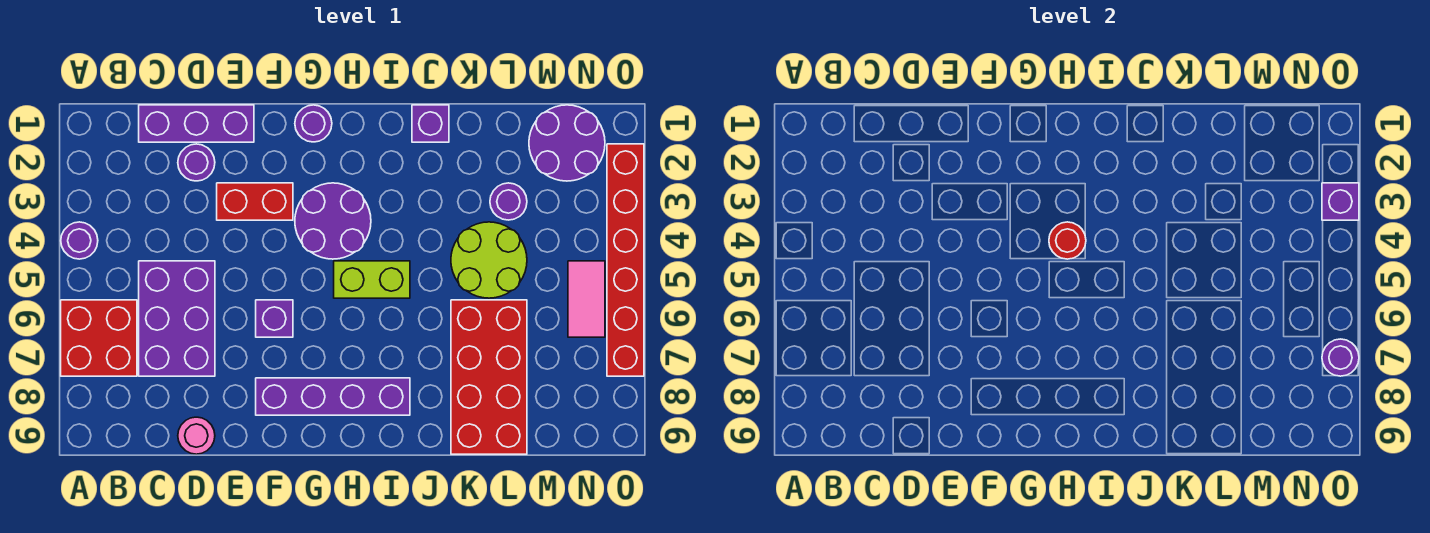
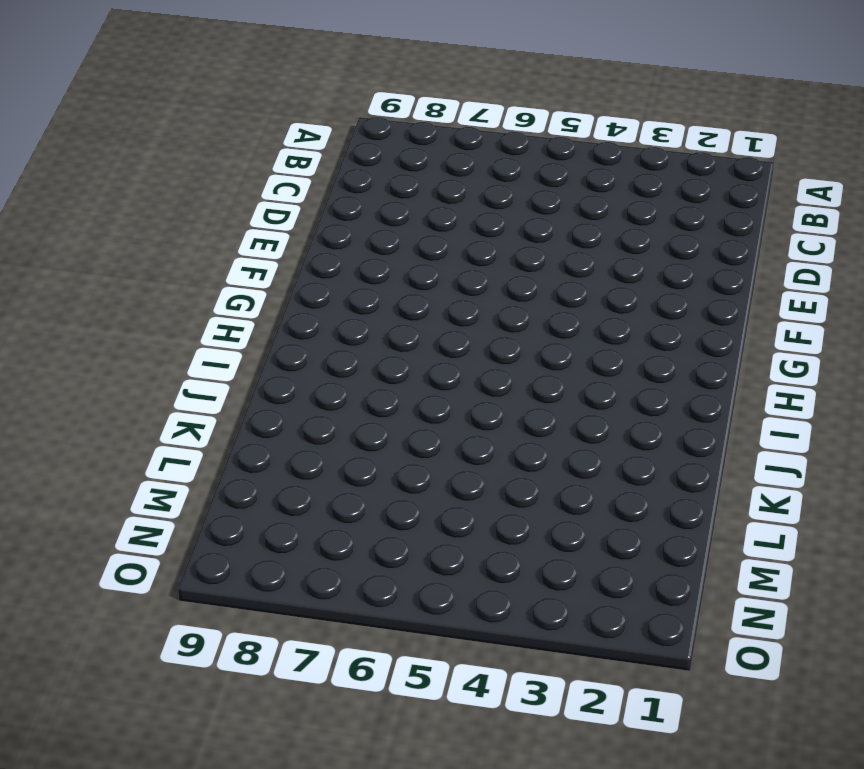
none -> purple 1x1 round brick [61,222,98,259]
none -> red 2x2 brick [61,300,137,376]
none -> purple 1x3 brick [139,105,254,142]

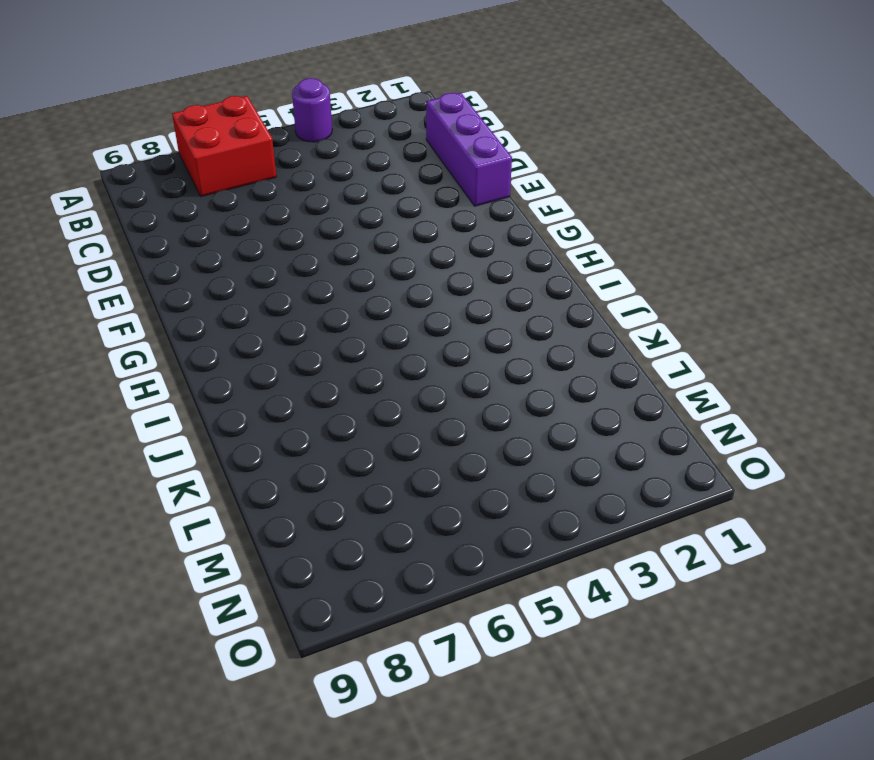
none -> purple 2x3 brick [139,261,215,376]
none -> purple 1x1 round brick [178,144,215,181]
none -> pink 1x1 round brick [178,417,215,454]

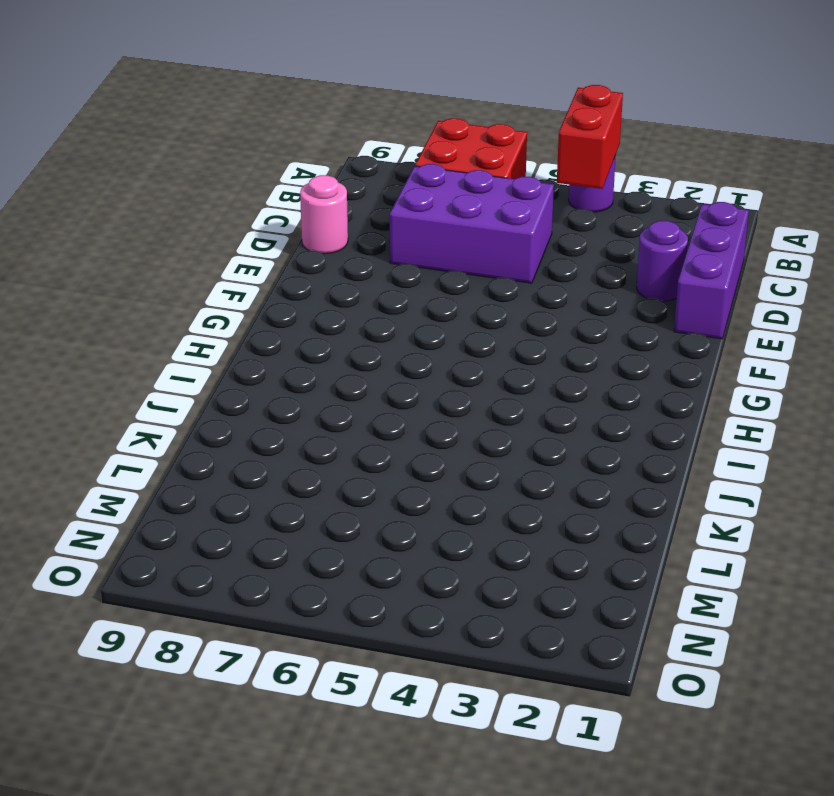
red 1x2 brick [557,85,623,189] -> red 1x2 brick moved to [217,183,293,220]
none -> purple 1x1 brick [256,300,293,337]
none -> purple 1x4 brick [256,378,410,415]
none -> purple 1x1 round brick [295,105,332,142]

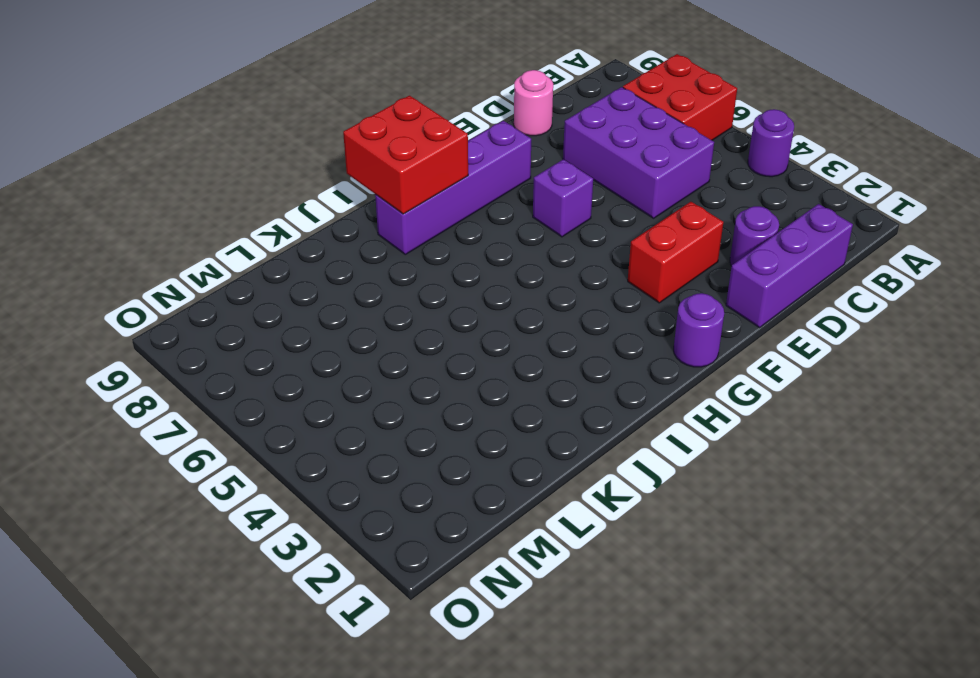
red 2x2 brick [343,96,468,214] -> none
none -> purple 2x2 round brick [295,183,371,259]
none -> lime 1x2 brick [334,261,410,298]
none -> purple 1x1 brick [412,105,449,142]

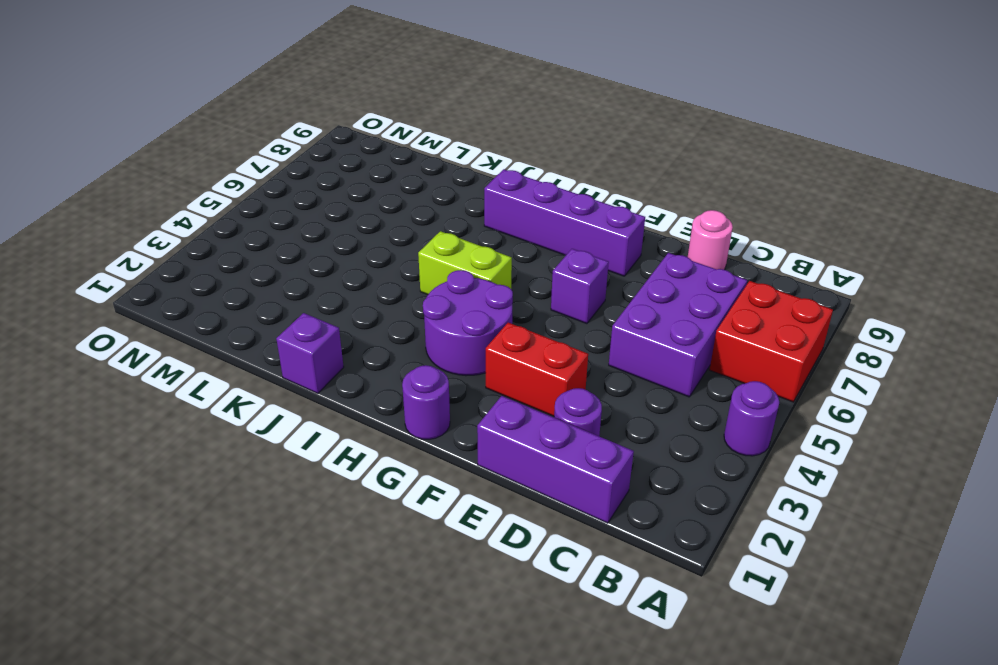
none -> lime 2x2 round brick [451,222,527,298]
none -> red 2x4 brick [451,300,527,454]
none -> purple 1x1 round brick [490,183,527,220]

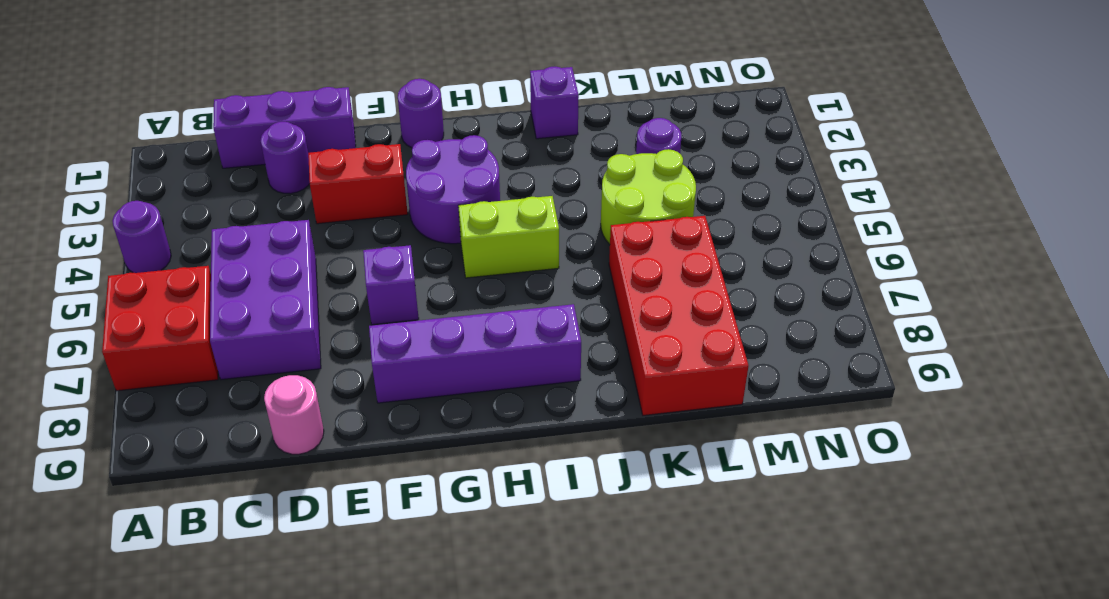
none -> purple 2x2 round brick [529,105,605,181]
none -> pink 1x2 tile [568,261,605,337]
none -> red 1x6 brick [607,144,644,376]

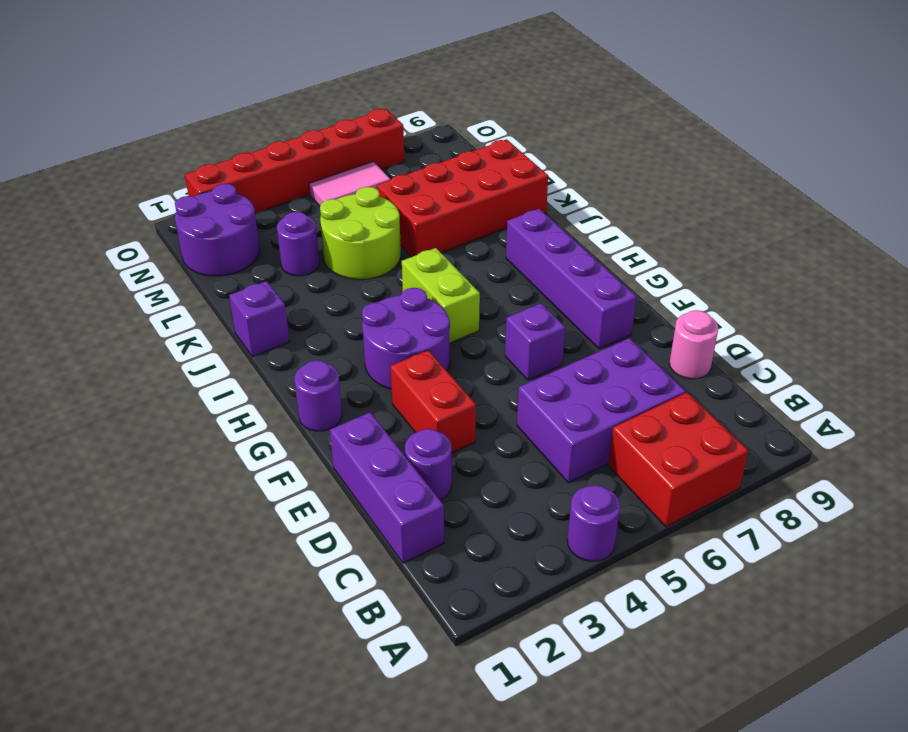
none -> red 1x1 round brick [1049,222,1086,259]
none -> purple 1x1 brick [1322,183,1359,220]
none -> purple 1x1 round brick [1322,339,1359,376]

